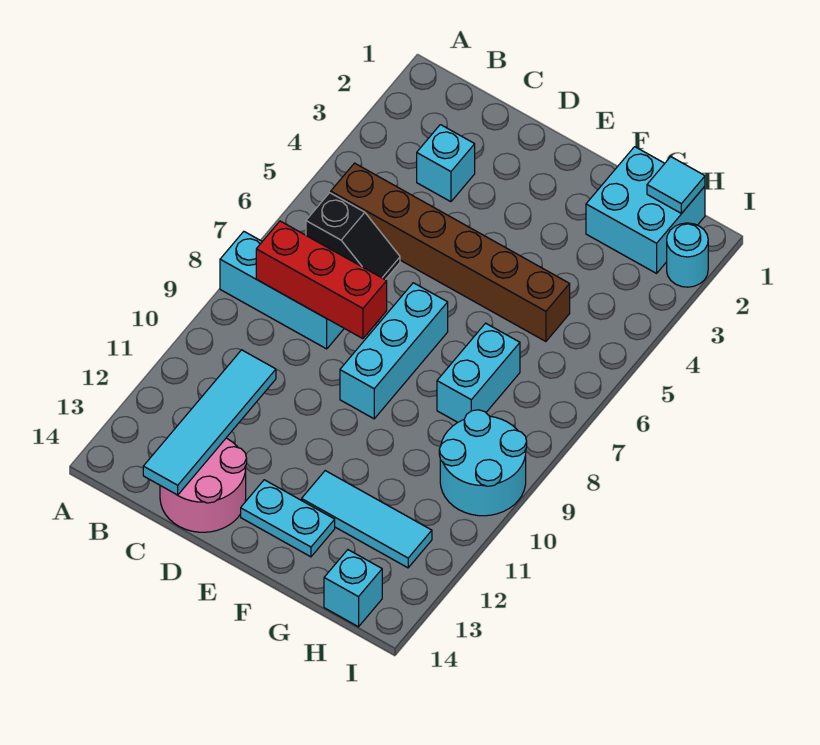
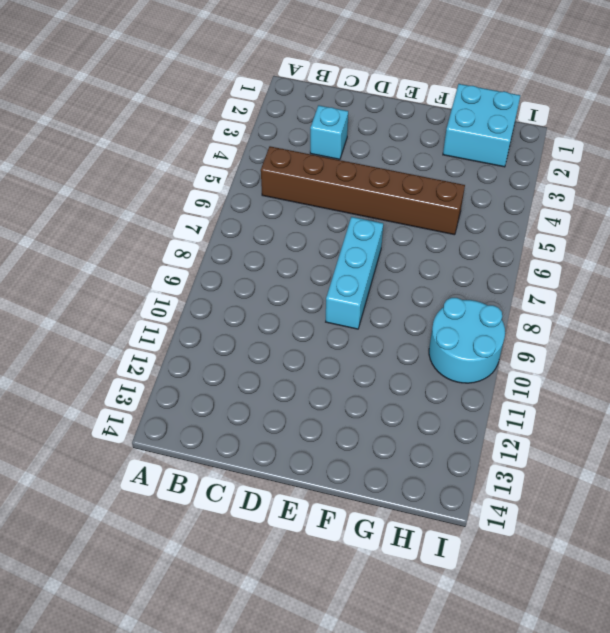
none -> cyan 1x3 brick [220,232,344,349]
none -> black 1x2 slope [306,193,400,280]
none -> pink 2x2 round brick [160,438,247,532]

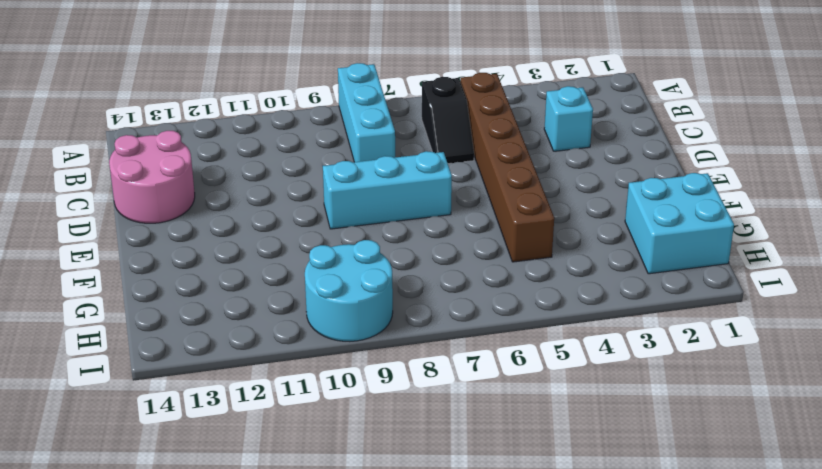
none -> cyan 1x2 plate [241,480,335,557]
none -> cyan 1x3 tile [302,471,432,568]
none -> cyan 1x2 brick [437,323,520,422]

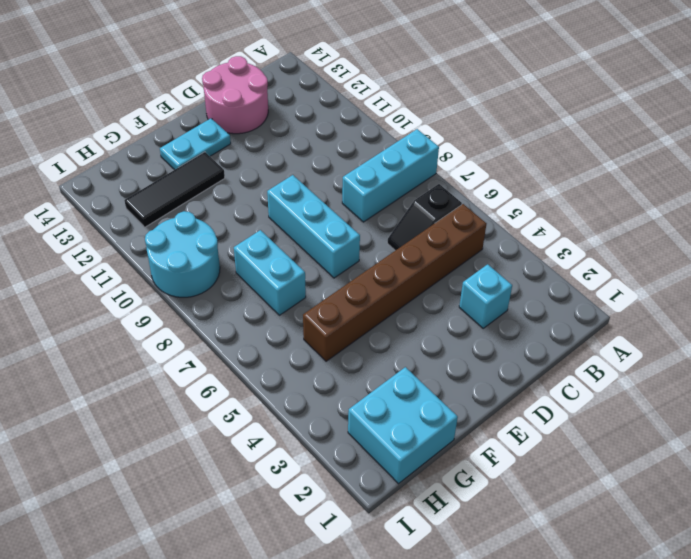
black 1x3 tile [124,152,225,227] -> cyan 1x3 tile [302,471,432,568]
none -> cyan 1x1 brick [324,550,382,627]
none -> cyan 1x1 round brick [667,223,708,287]
none -> red 1x3 brick [256,221,387,339]

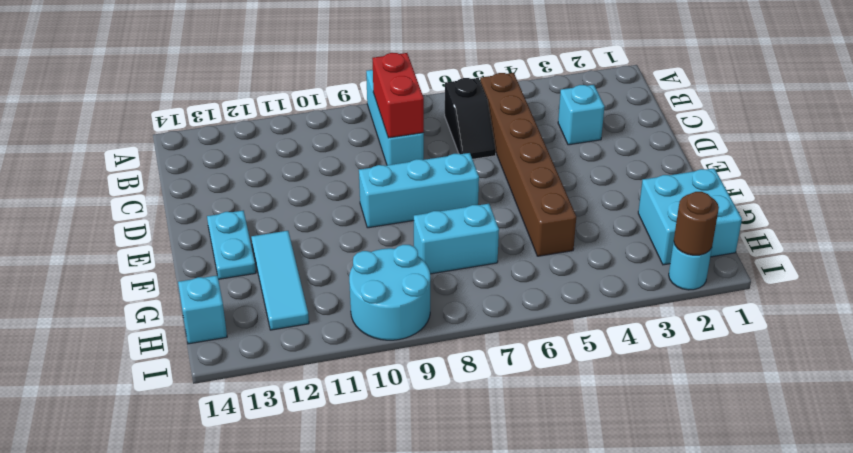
red 1x2 brick [372,53,424,138] -> red 1x3 brick [256,221,387,339]
brown 1x1 round brick [674,192,719,255] -> none
none -> pink 2x2 round brick [160,438,247,532]
none -> cyan 1x4 tile [143,350,276,495]
none -> cyan 1x1 tile [647,157,705,214]

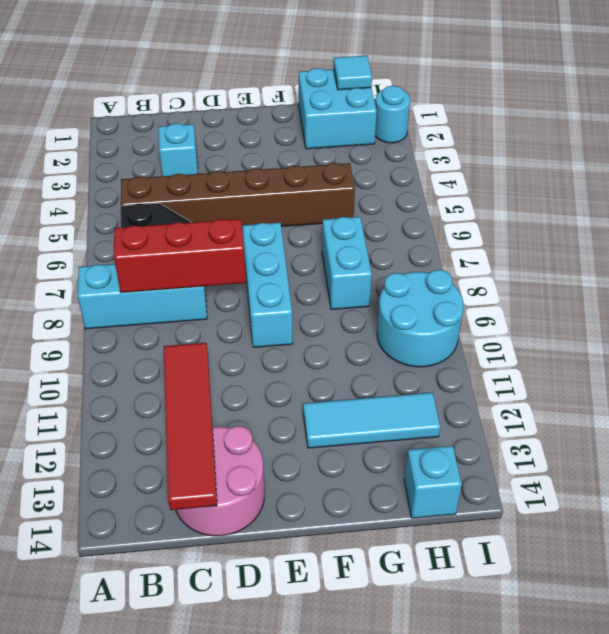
red 1x4 tile [164,343,217,510] -> cyan 1x4 tile [143,350,276,495]
none -> cyan 1x2 plate [241,480,335,557]

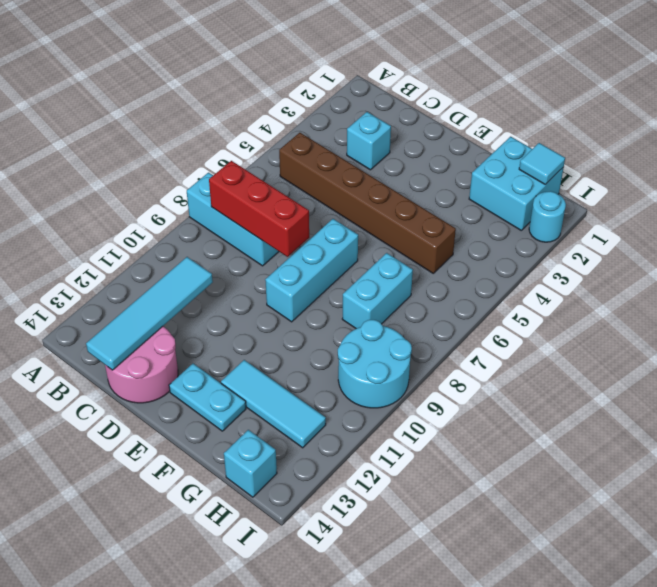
none -> black 1x2 slope [306,193,400,280]

